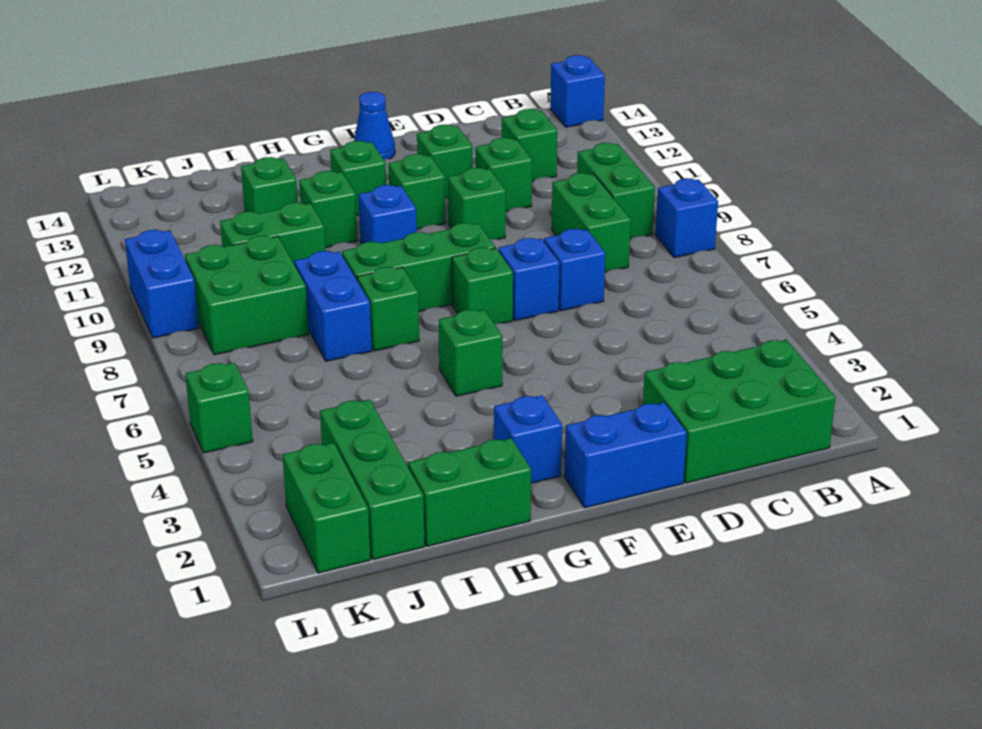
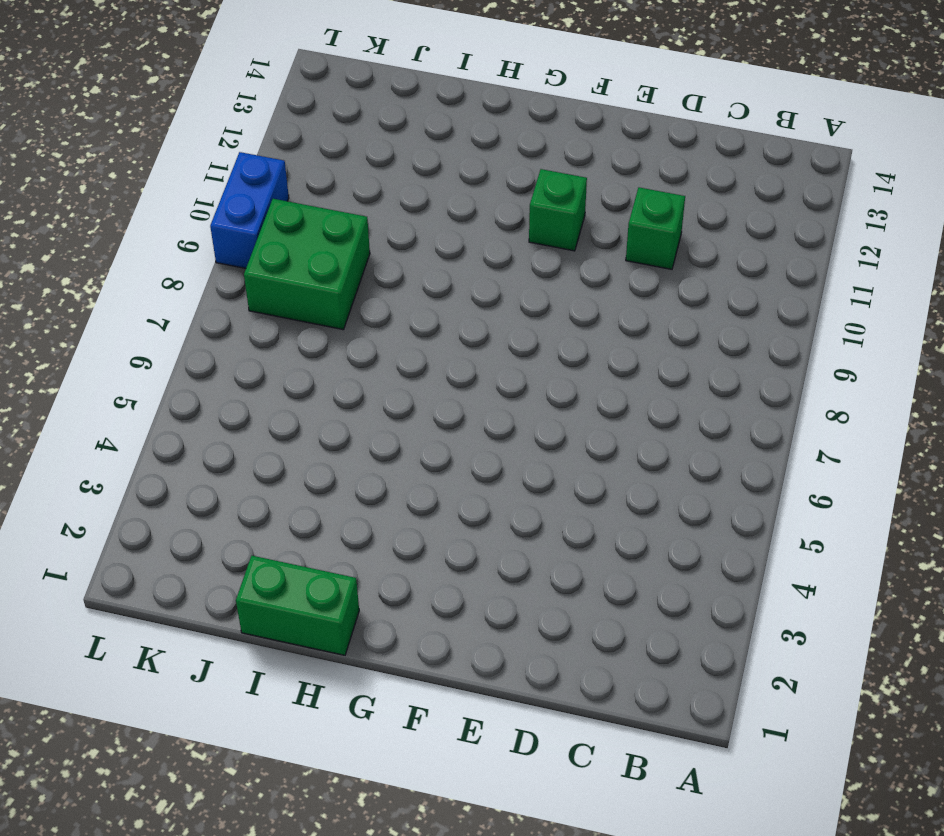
none -> blue 1x1 brick [655,178,718,258]
none -> blue 1x1 brick [550,55,605,127]
none -> green 2x3 brick [643,340,835,483]
none -> green 1x2 brick [577,143,655,239]

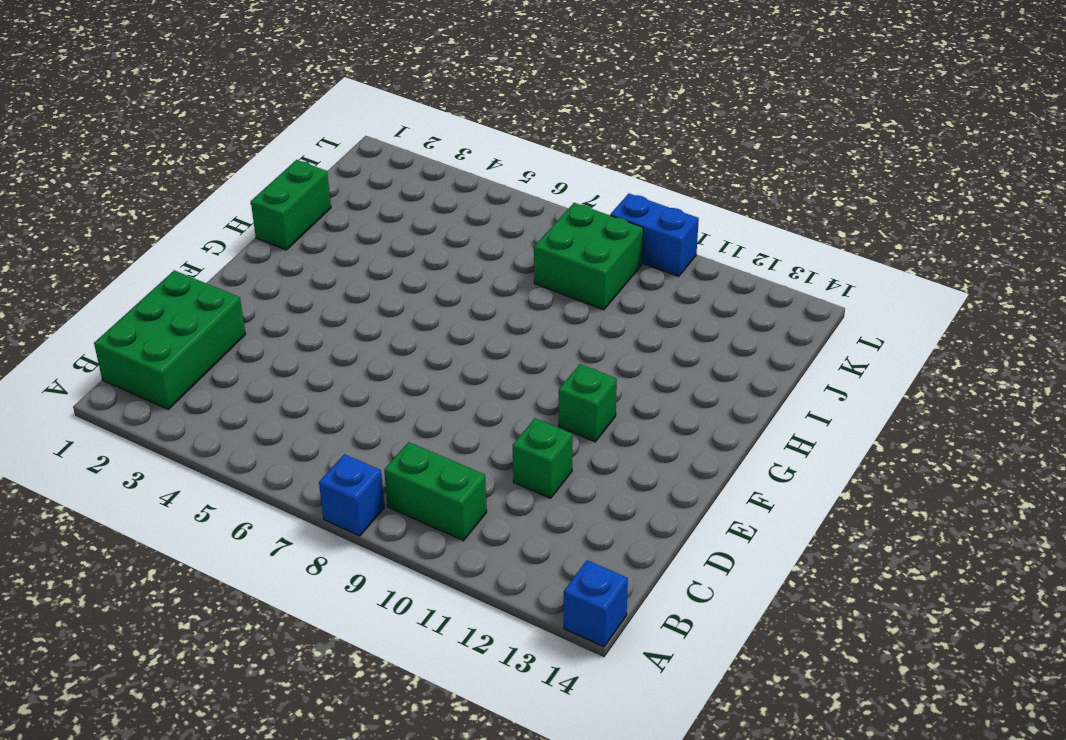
none -> green 1x2 brick [552,173,631,272]
none -> green 1x1 brick [502,109,557,181]
none -> blue 1x1 brick [544,229,605,311]
none -> blue 1x2 brick [564,403,687,508]

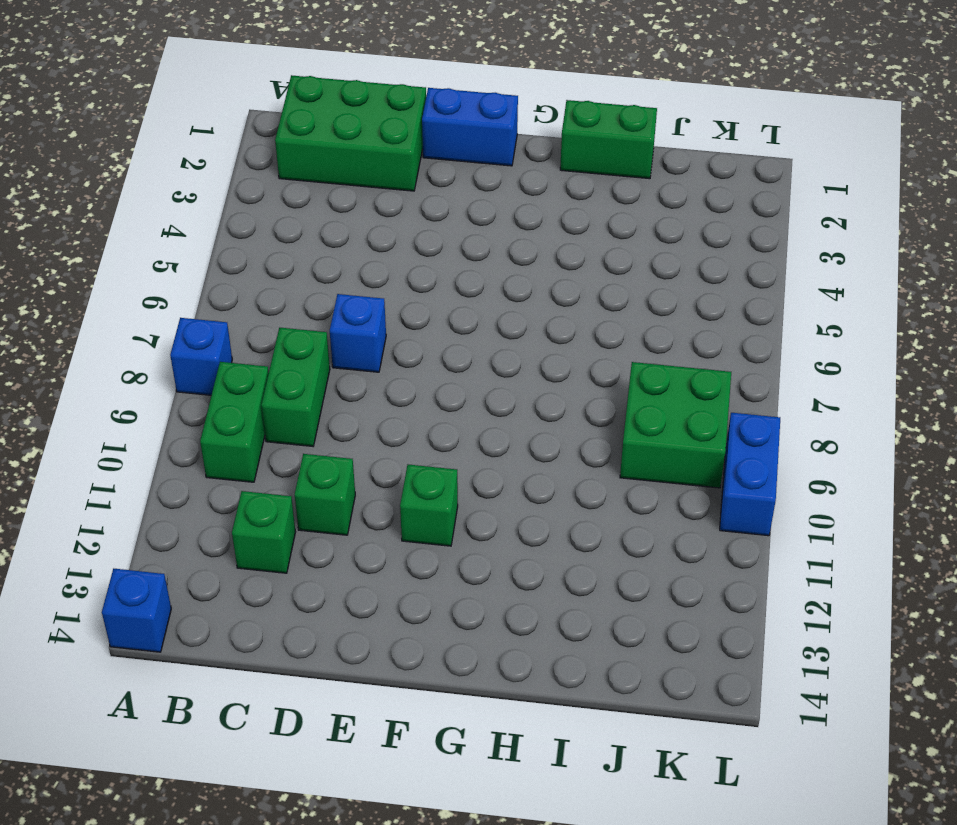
none -> blue 1x1 brick [498,238,560,321]
none -> green 1x1 brick [448,168,506,239]
none -> green 1x1 brick [417,125,473,198]
none -> green 1x1 brick [452,247,513,324]

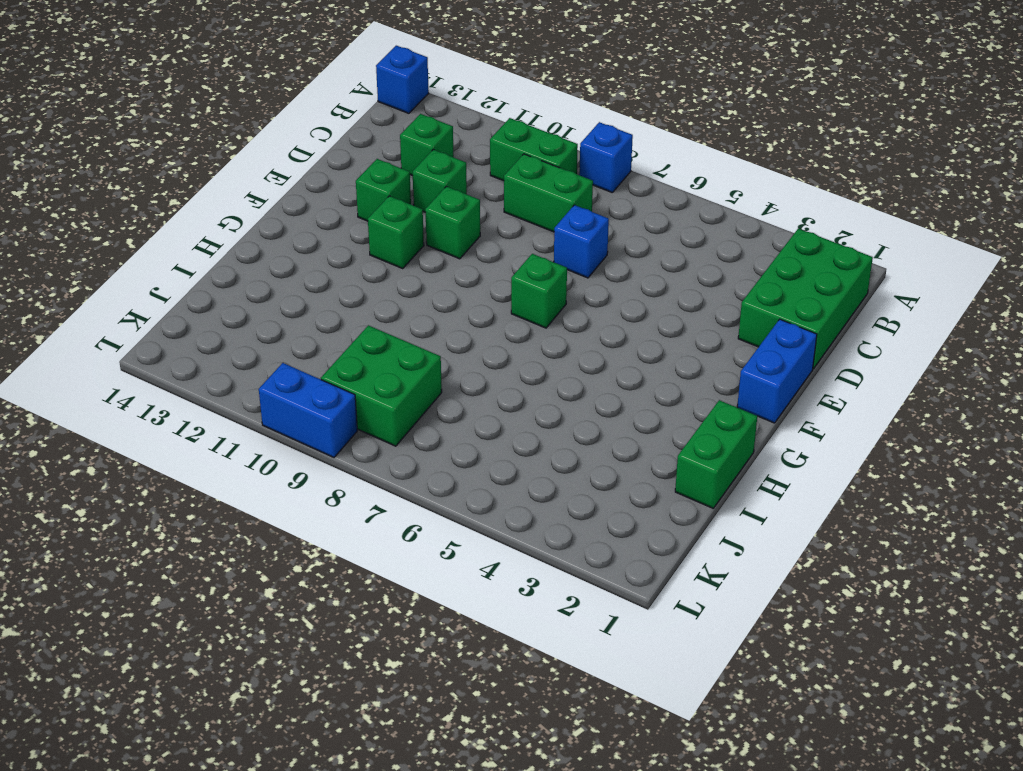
none -> blue 1x1 brick [498,238,560,321]
none -> green 1x3 brick [342,223,495,311]
none -> blue 1x1 cone [354,92,395,159]
none -> blue 1x1 brick [494,395,562,483]

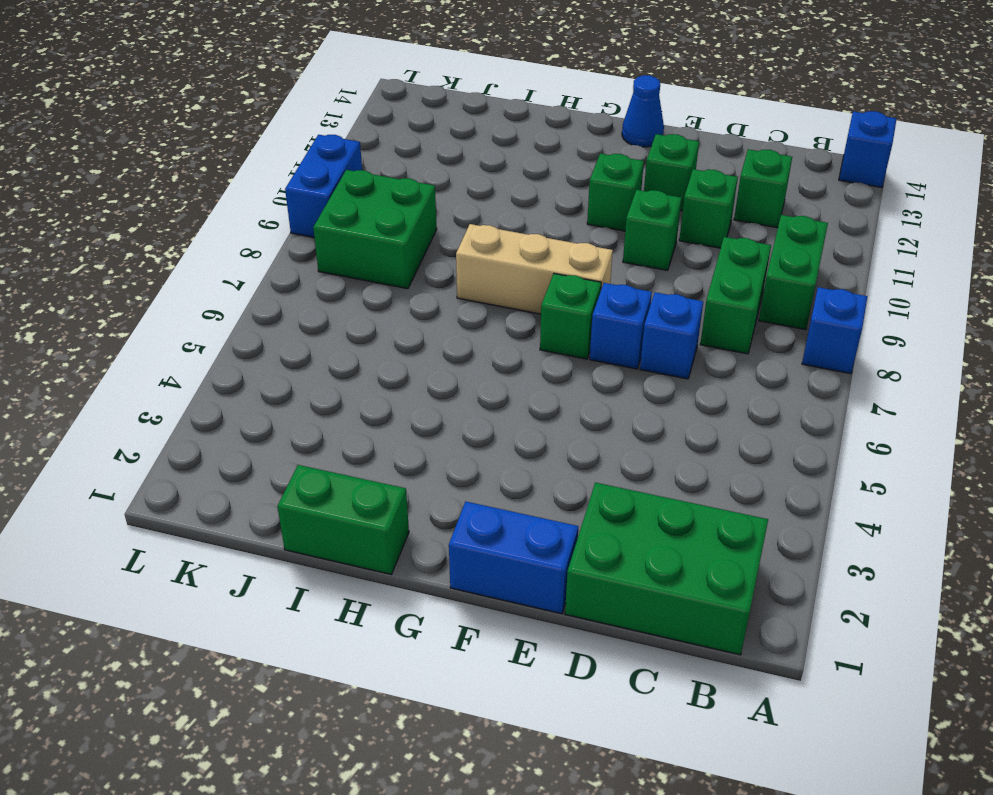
tan 1x3 brick [456,224,613,314] -> green 1x3 brick [342,223,495,311]
none -> blue 1x1 brick [494,395,562,483]
none -> green 1x1 brick [439,310,502,396]
none -> blue 1x1 brick [359,185,417,244]
none -> green 1x1 brick [330,141,386,215]

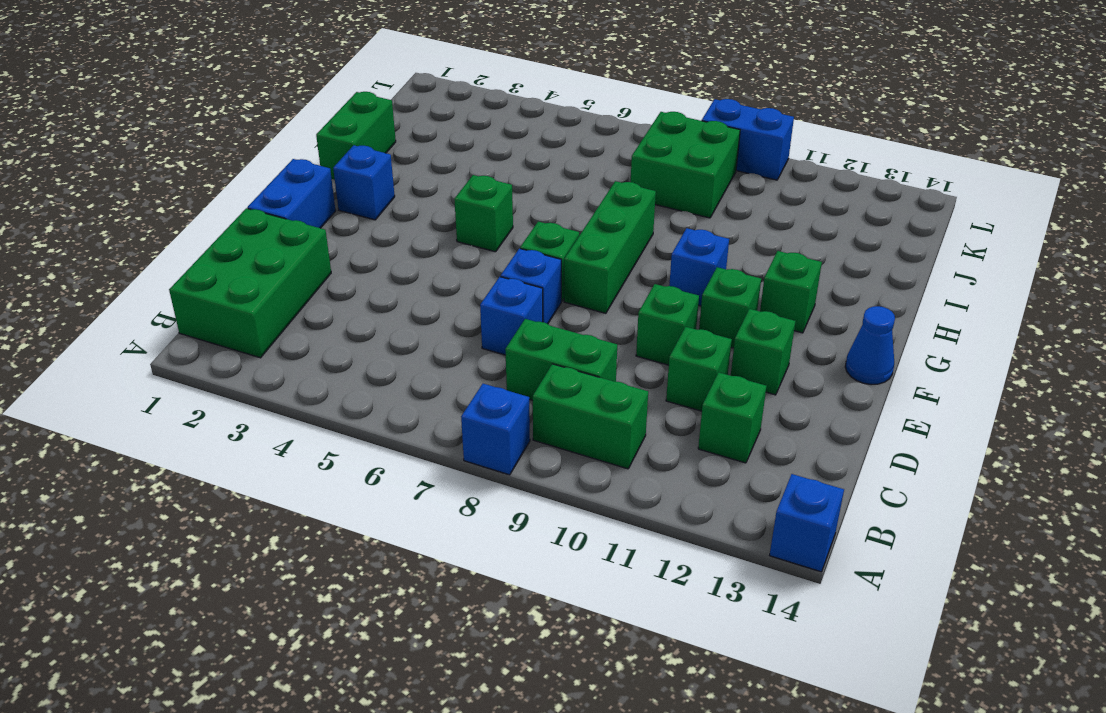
none -> green 1x1 brick [357,267,419,351]
none -> green 1x1 brick [299,171,358,248]
none -> blue 1x2 brick [294,251,372,361]
none -> green 1x2 brick [220,202,326,265]

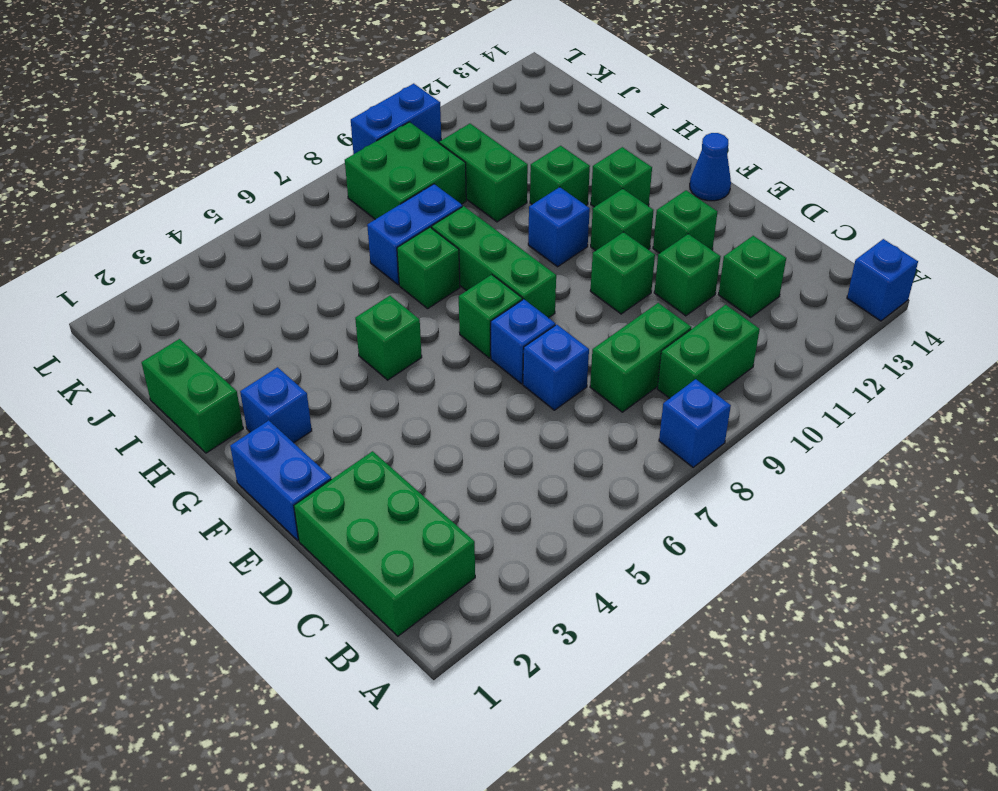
none -> green 1x1 brick [241,157,298,213]
none -> green 1x3 brick [320,400,425,560]
none -> green 1x2 brick [283,443,370,573]
none -> green 1x1 brick [185,363,253,453]

